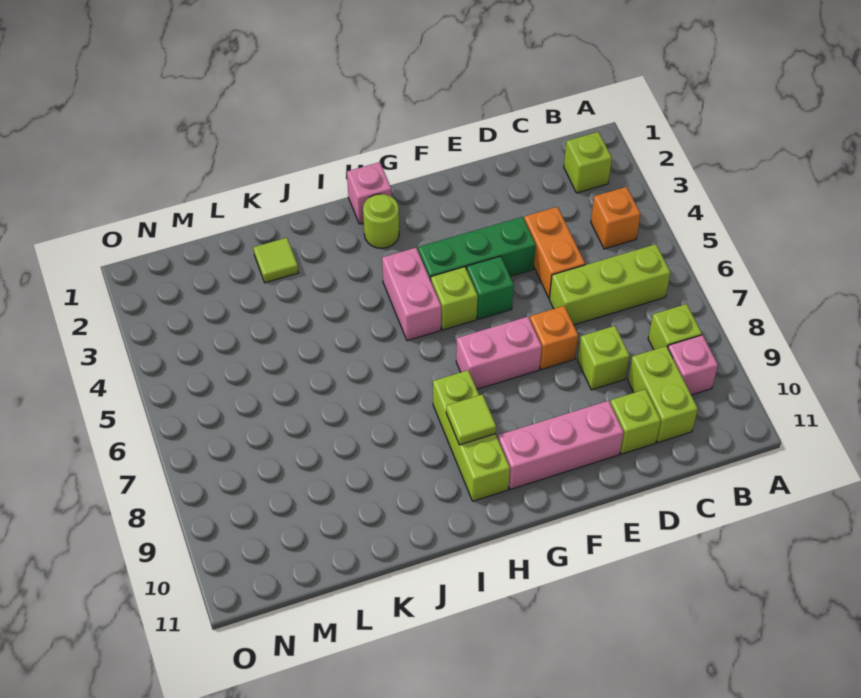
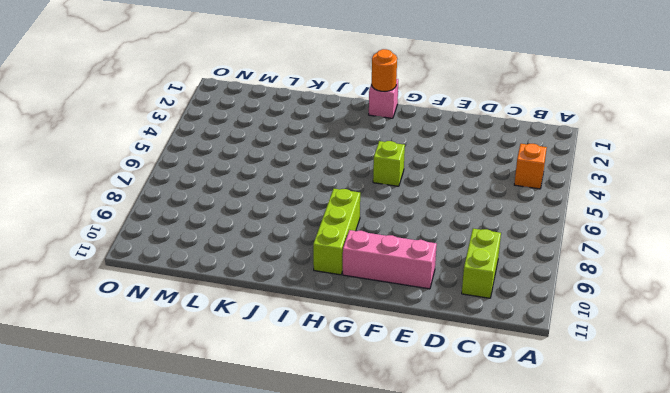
orange 1x1 round brick [372,49,397,91] -> none
none -> lime 1x1 brick [564,132,612,193]
none -> lime 1x3 brick [549,244,671,325]
none -> lime 1x1 brick [648,304,702,350]

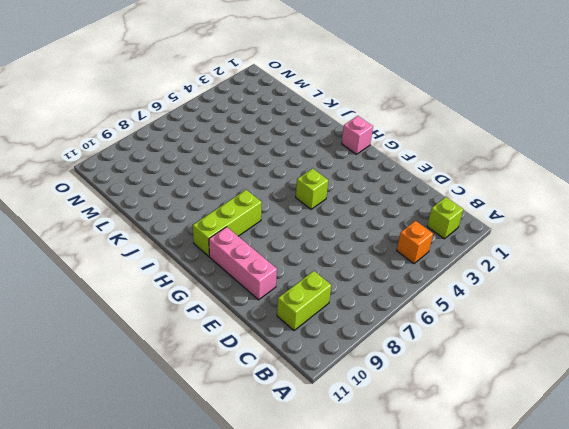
none -> lime 1x3 brick [549,244,671,325]
none -> lime 1x1 brick [648,304,702,350]
none -> pink 1x1 brick [668,335,718,395]

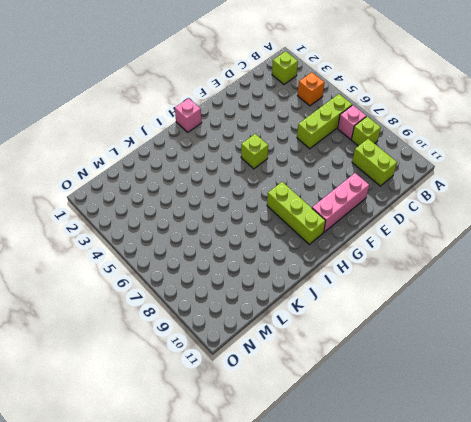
pink 1x1 brick [338,105,366,139] -> pink 1x1 brick moved to [668,335,718,395]
none -> orange 1x2 brick [524,207,585,298]
none -> lime 1x1 brick [578,326,630,390]
none -> lime 1x1 brick [610,389,661,454]

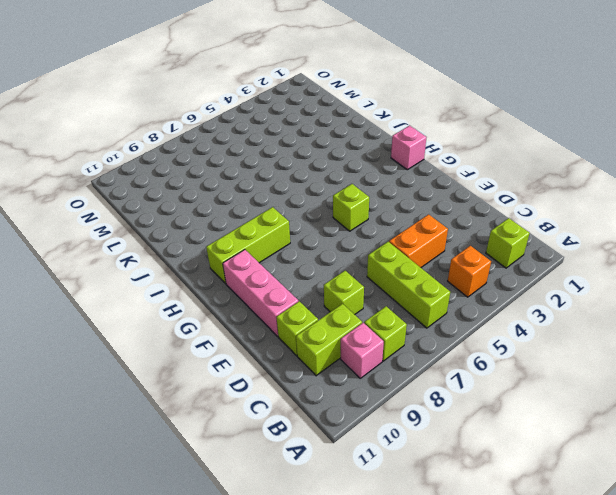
none -> green 1x3 brick [418,217,536,280]
none -> orange 1x1 brick [530,306,578,370]
none -> green 1x1 brick [467,256,514,319]

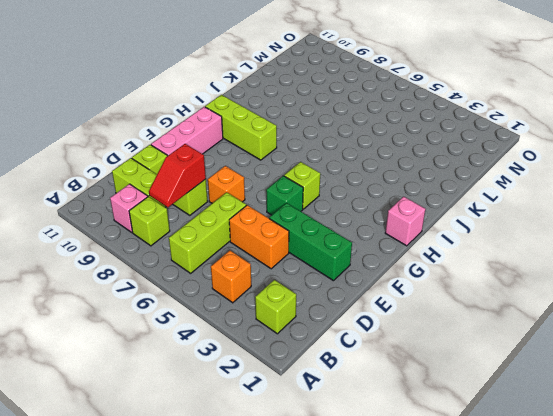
red 1x2 slope [149,144,206,207] -> none
green 1x3 brick [269,203,352,281] -> green 1x3 brick turned to [418,217,536,280]
none -> pink 1x2 brick [456,317,542,389]
none -> lime 1x1 round brick [363,194,399,248]
none -> pink 1x2 brick [382,248,441,341]

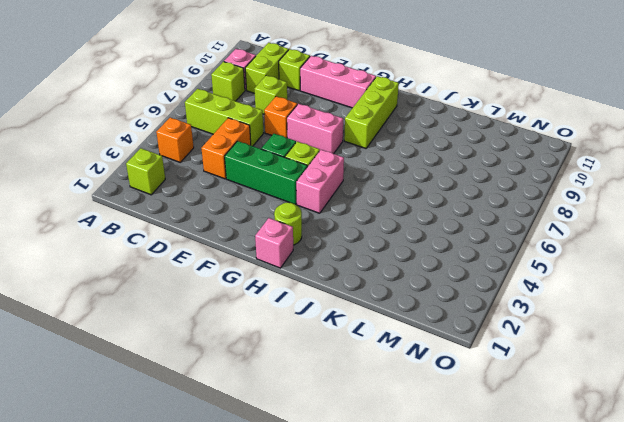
none -> lime 1x1 tile [253,238,298,283]
none -> lime 1x1 tile [446,394,496,445]

